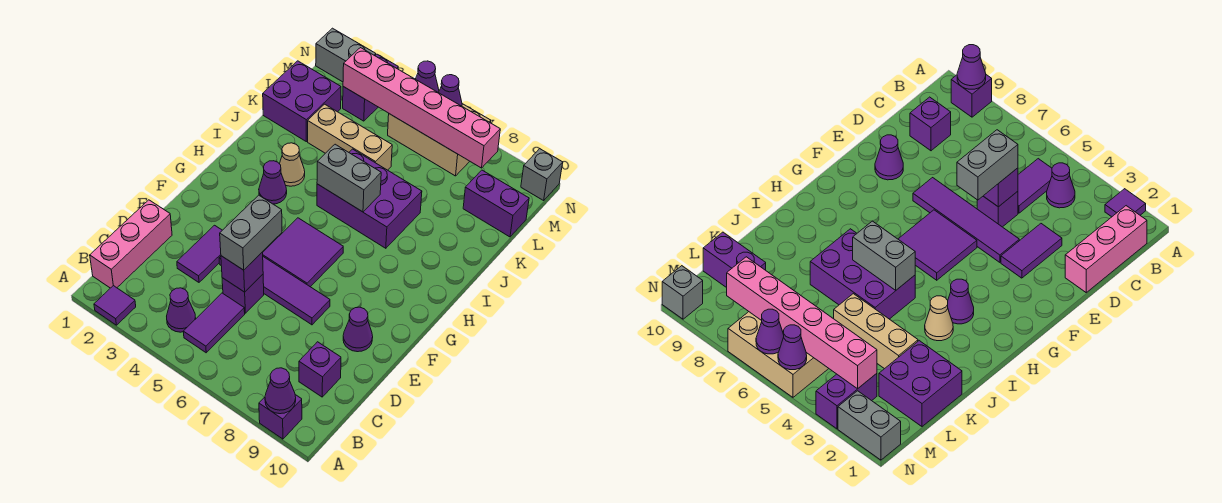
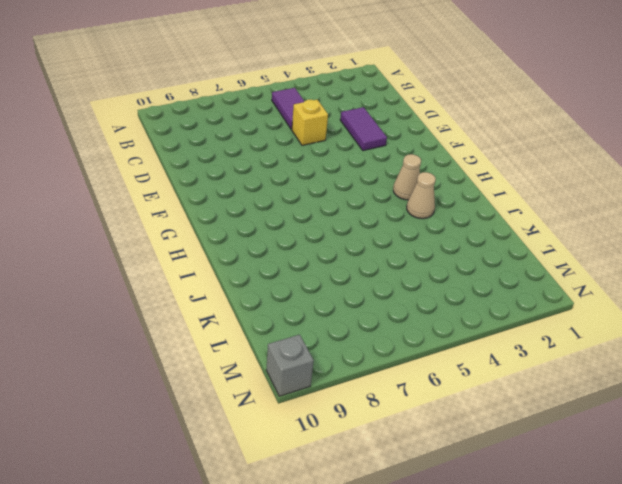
yellow 1x1 brick [292,100,328,145] -> purple 1x1 brick [222,274,264,313]
tan 1x1 cone [393,154,421,200] -> purple 1x1 cone [259,161,287,204]
none -> purple 1x1 tile [94,286,136,325]
none -> purple 1x1 brick [259,395,302,439]
none -> pink 1x3 brick [90,200,172,288]

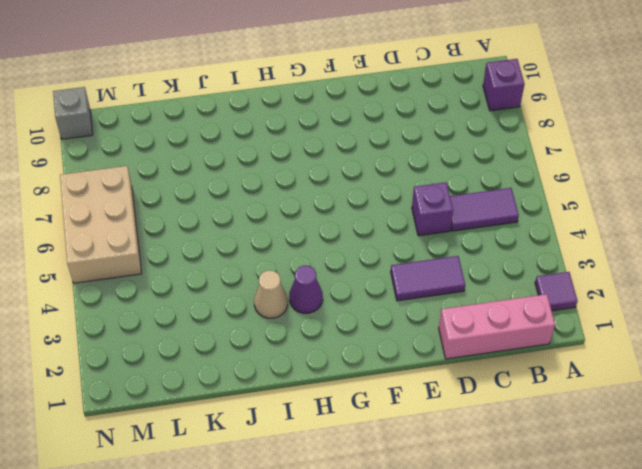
none -> purple 1x1 cone [167,288,196,332]
none -> purple 1x1 brick [299,342,341,397]
none -> purple 1x4 tile [219,256,330,325]

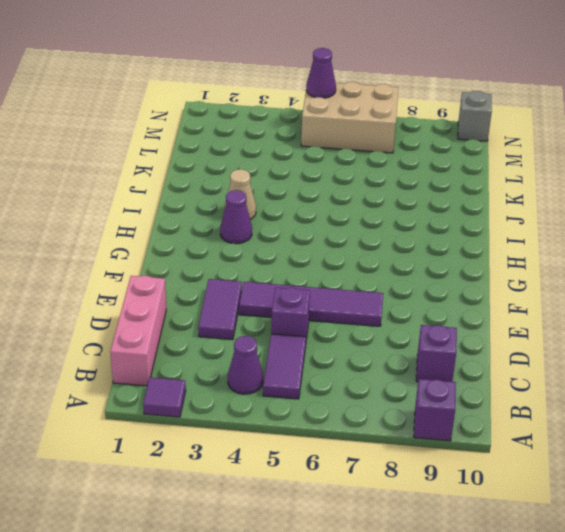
none -> purple 1x1 cone [343,307,373,352]
none -> purple 2x2 tile [263,218,343,287]
none -> purple 2x3 brick [317,149,422,248]

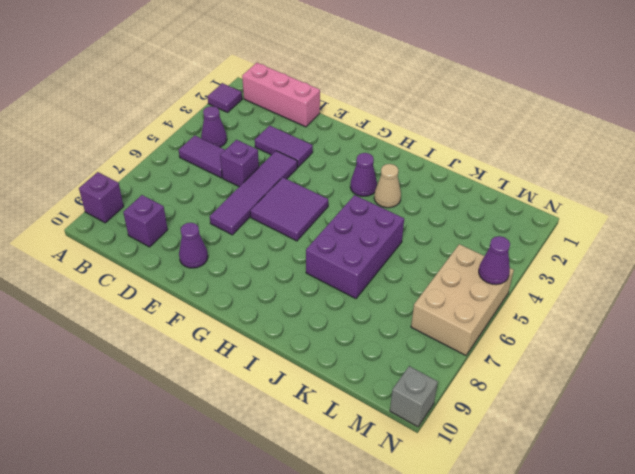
none -> purple 2x2 brick [263,61,341,142]
none -> tan 1x3 brick [308,104,392,170]
none -> purple 1x2 brick [463,170,529,237]

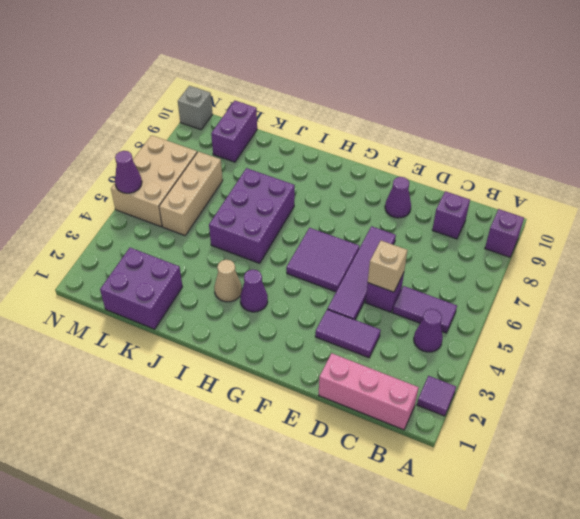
tan 1x1 brick [368,241,407,292] -> purple 1x1 brick [221,252,263,292]
tan 1x3 brick [159,151,223,236] -> tan 1x3 brick moved to [308,104,392,170]
none -> purple 1x2 brick [343,54,398,121]
none -> grey 1x2 brick [316,28,376,82]
none -> purple 1x1 cone [265,368,296,414]

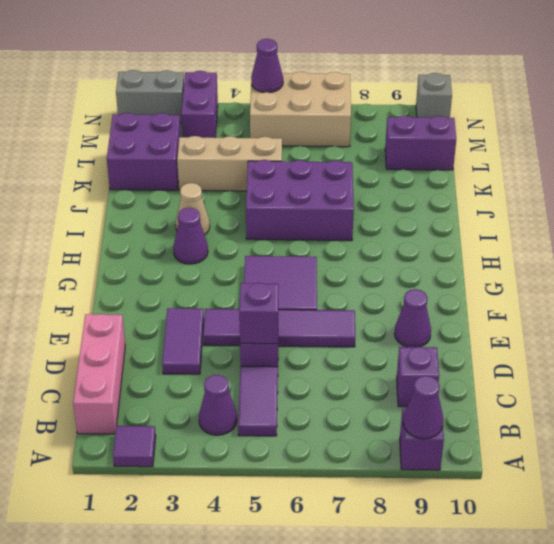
none -> grey 1x2 brick [317,144,381,212]
none -> pink 1x6 brick [343,48,500,168]
none -> purple 1x1 cone [439,75,462,106]

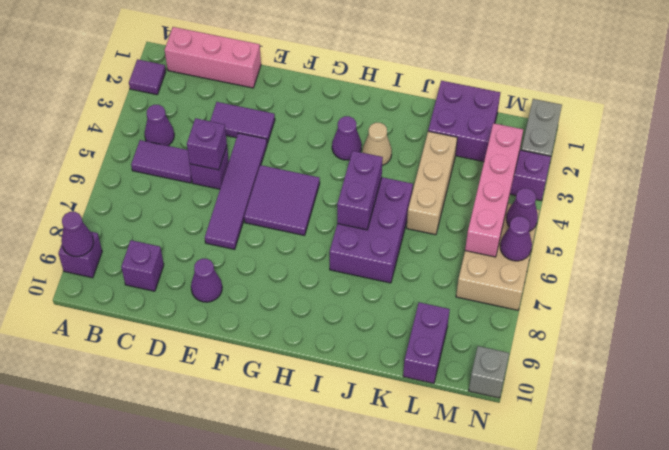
purple 1x2 brick [337,151,383,230] -> grey 1x2 brick [317,144,381,212]
pink 1x4 brick [465,123,523,257] -> pink 1x6 brick [343,48,500,168]
none -> grey 1x2 brick [220,195,282,270]

